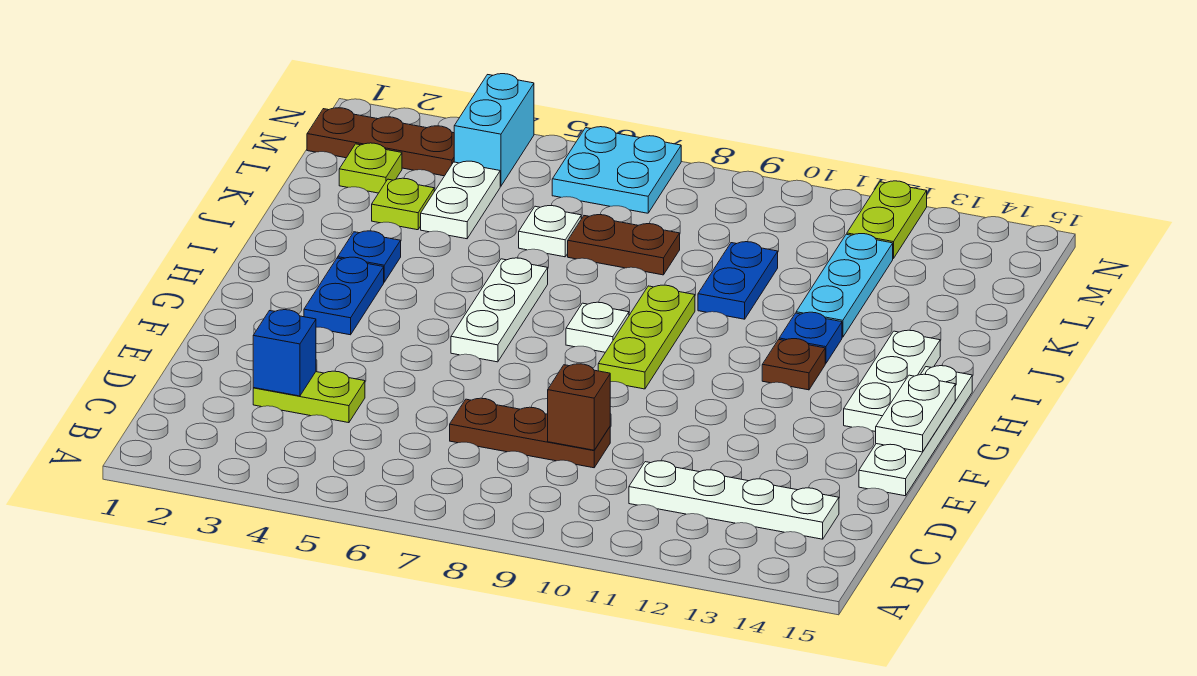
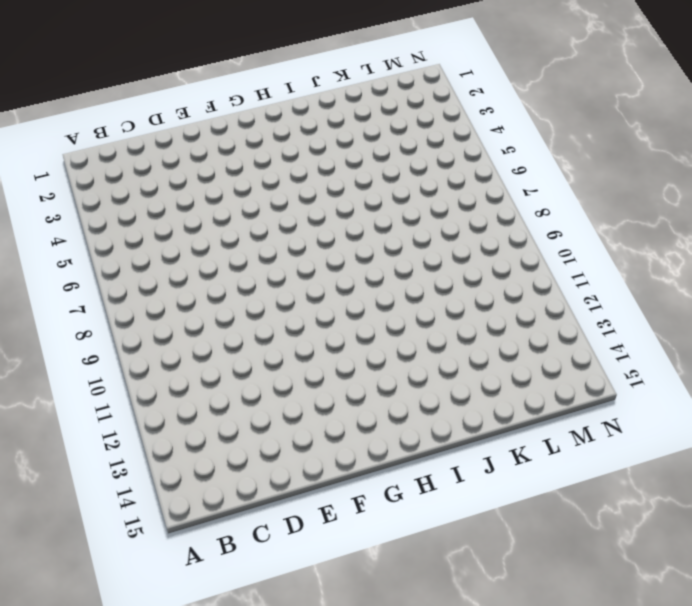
none -> white 1x4 plate [629,461,839,539]
none -> lime 1x2 plate [253,371,365,423]
none -> brown 1x3 plate [450,398,610,468]

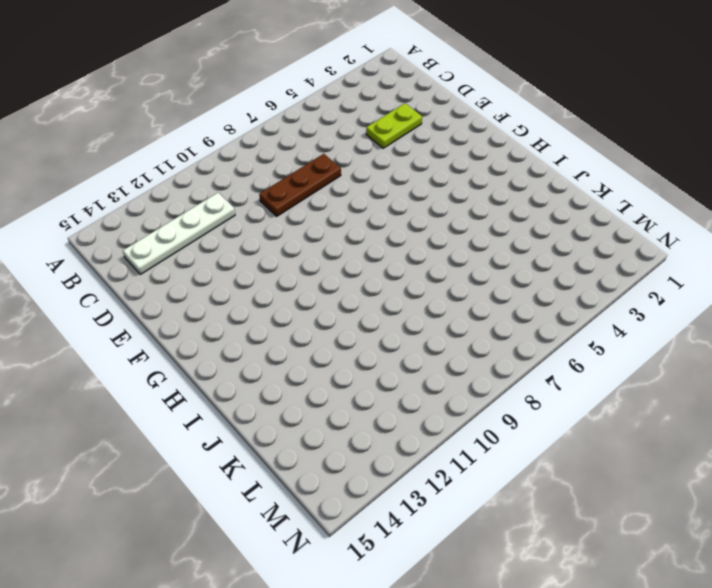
none -> white 1x4 plate [859,366,972,496]
none -> blue 1x2 plate [304,257,384,335]
none -> white 1x3 plate [451,258,548,362]

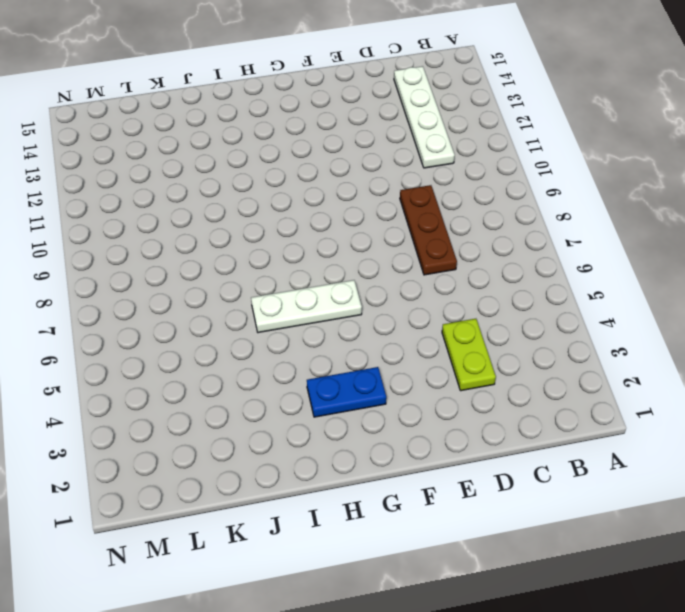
none -> white 1x4 plate [859,366,972,496]
none -> lime 1x3 plate [598,285,695,389]
none -> white 1x3 plate [844,330,940,432]

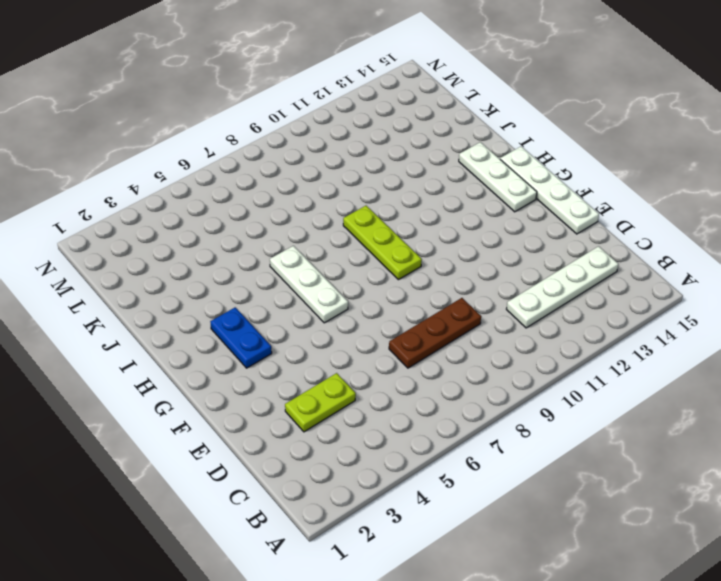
none -> white 1x1 plate [566,302,629,352]
none -> brown 1x1 plate [762,339,825,390]
none -> blue 1x1 plate [338,231,401,282]

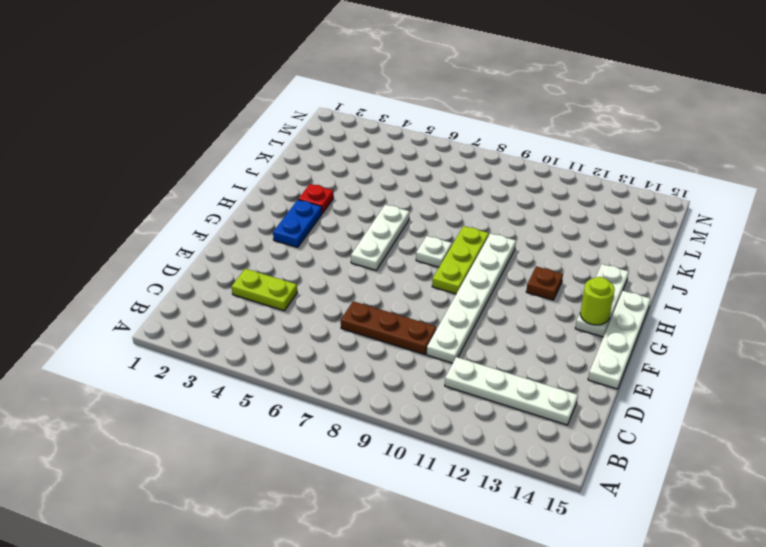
white 1x6 plate [427,233,516,363] -> none
lime 1x1 round brick [580,277,615,325] -> none
red 1x1 plate [298,184,334,213] -> blue 1x1 plate [338,231,401,282]
none -> blue 1x1 plate [779,312,842,364]
none -> blue 1x2 plate [698,242,778,319]
none -> cyan 1x3 plate [796,234,893,337]

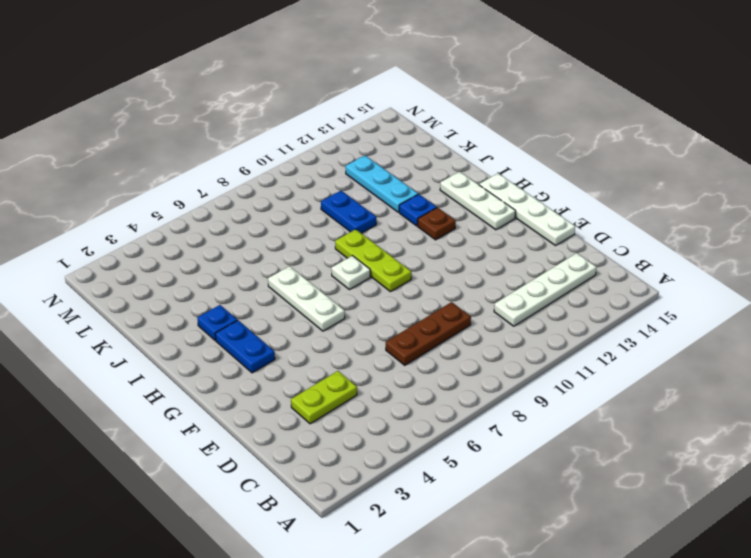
none -> lime 1x1 plate [372,178,434,230]
none -> white 1x2 plate [421,161,500,239]
none -> white 1x1 plate [519,206,581,257]

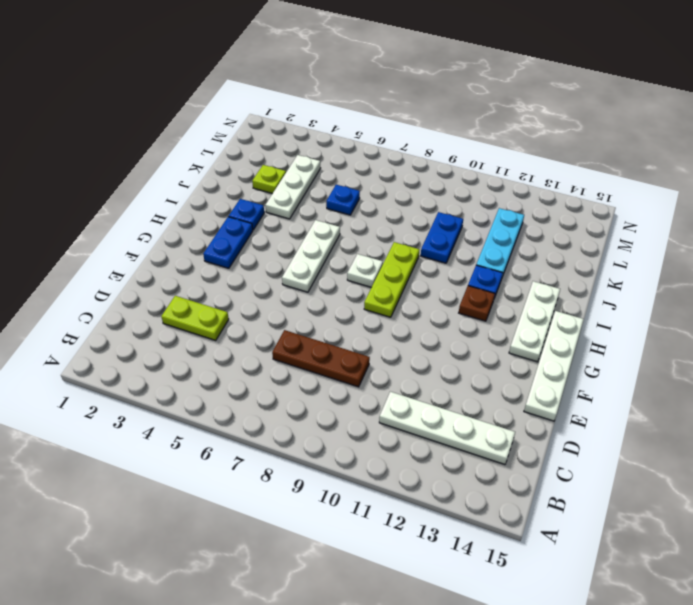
white 1x3 plate [265,155,321,219] -> white 1x2 plate [421,161,500,239]
blue 1x1 plate [326,185,360,215] -> white 1x1 plate [519,206,581,257]
none -> brown 1x2 plate [568,215,680,275]
none -> lime 1x1 plate [339,143,402,193]
none -> brown 1x3 plate [307,108,454,176]

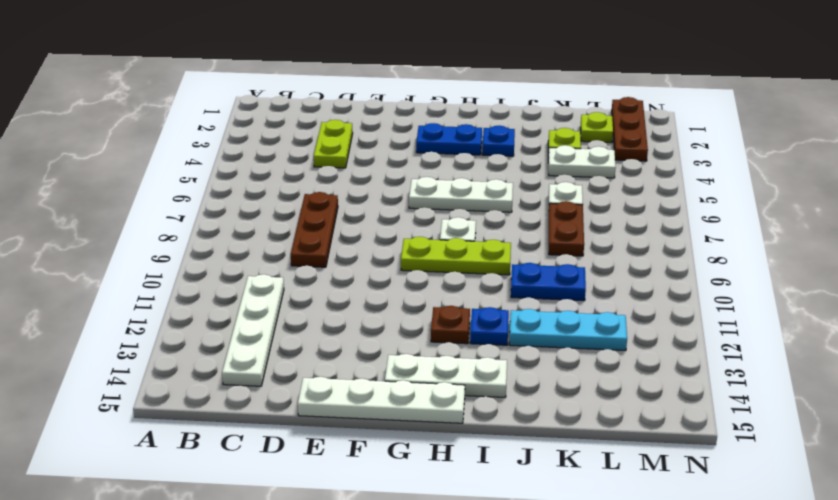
none -> cyan 1x2 brick [454,74,534,186]
none -> cyan 2x2 plate [552,127,681,213]
none -> lime 1x2 plate [847,181,927,259]

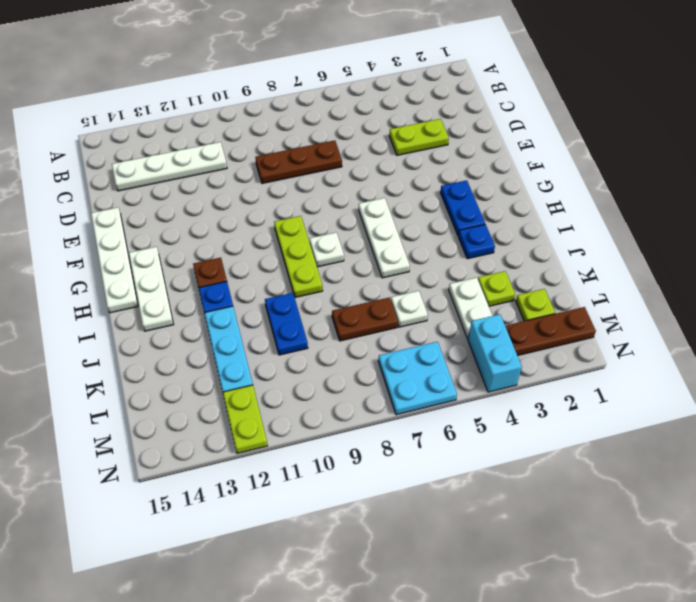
none -> blue 1x1 brick [253,310,316,396]
none -> brown 1x1 brick [548,364,610,450]
none -> white 1x2 plate [876,374,955,452]

